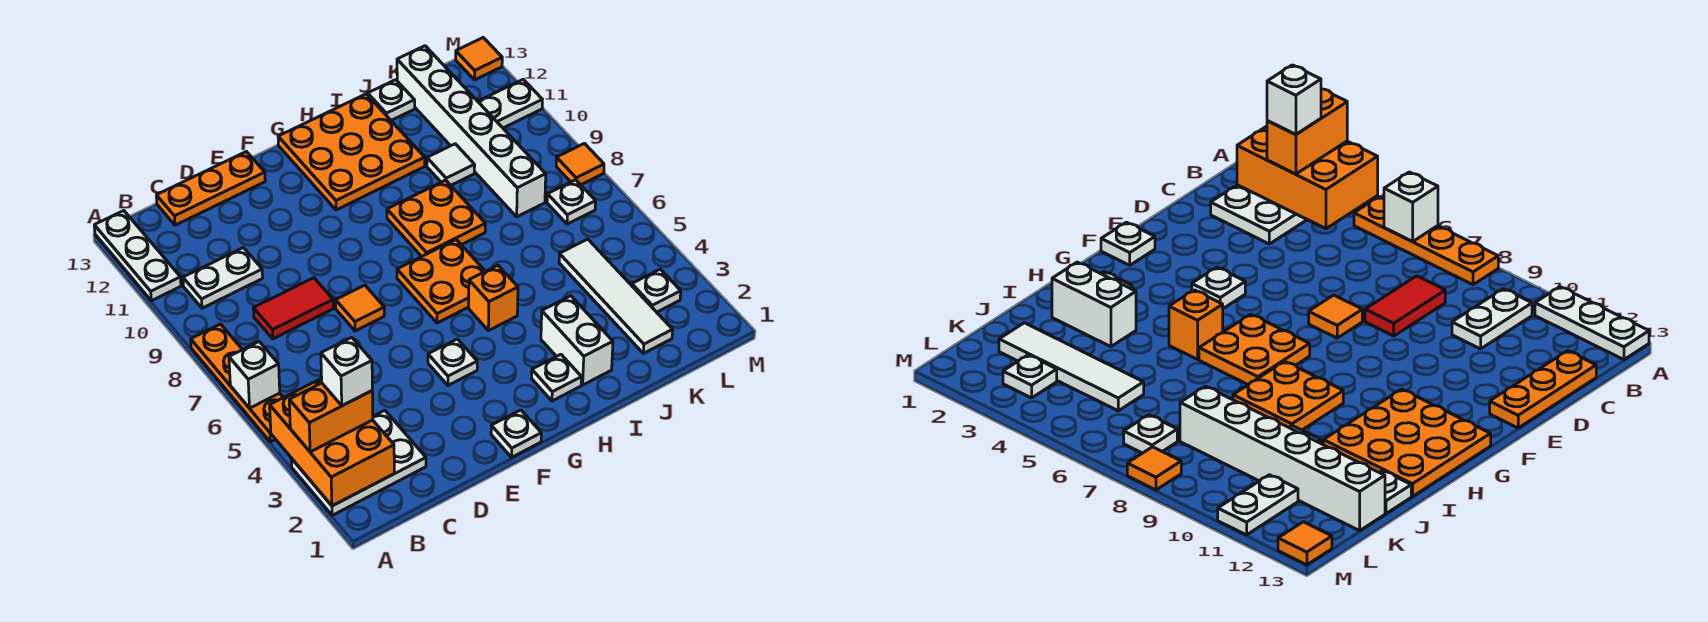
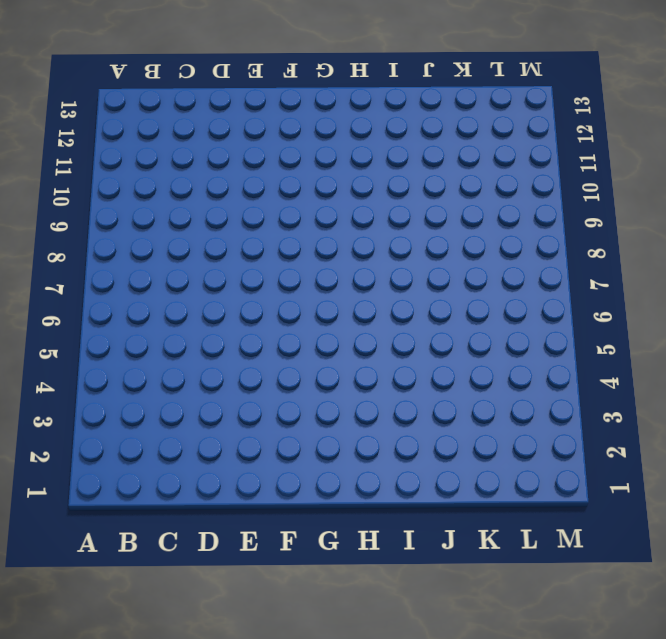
none -> white 2x3 plate [291,410,426,515]
none -> orange 1x4 plate [191,324,283,442]
none -> white 1x3 plate [94,211,181,301]

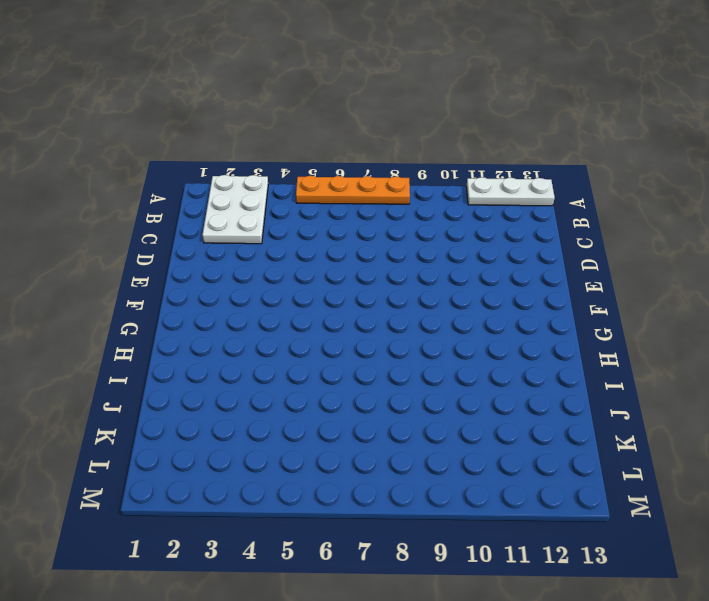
none -> white 1x2 plate [183,248,263,308]
none -> red 1x2 tile [253,278,333,339]
none -> orange 1x3 plate [156,152,265,225]

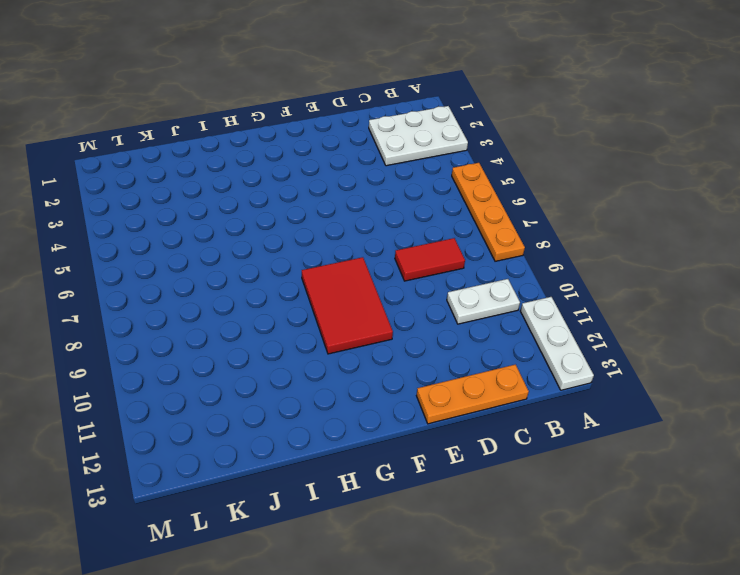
red 2x3 tile [302,257,393,354] -> none
none -> orange 1x1 tile [336,285,384,331]
none -> white 1x1 plate [491,410,541,457]
none -> white 1x1 plate [428,339,477,385]

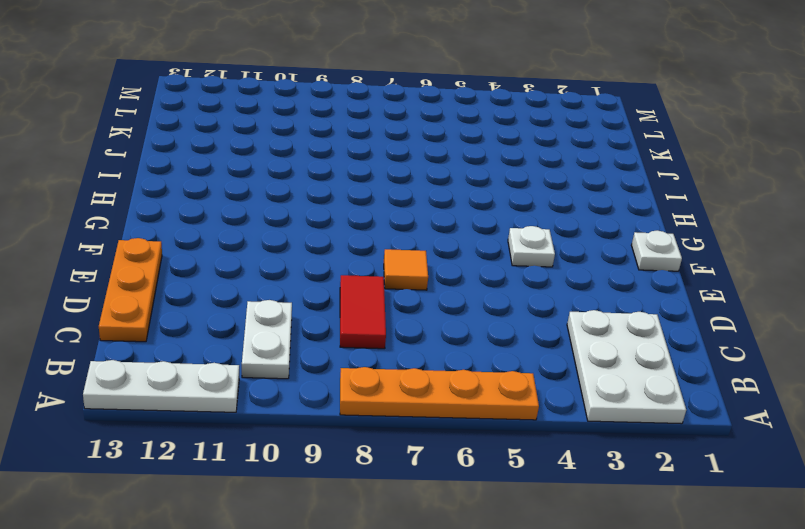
none -> orange 2x2 plate [397,240,485,323]
none -> orange 3x3 plate [278,94,425,210]
none -> white 1x1 plate [532,354,581,401]

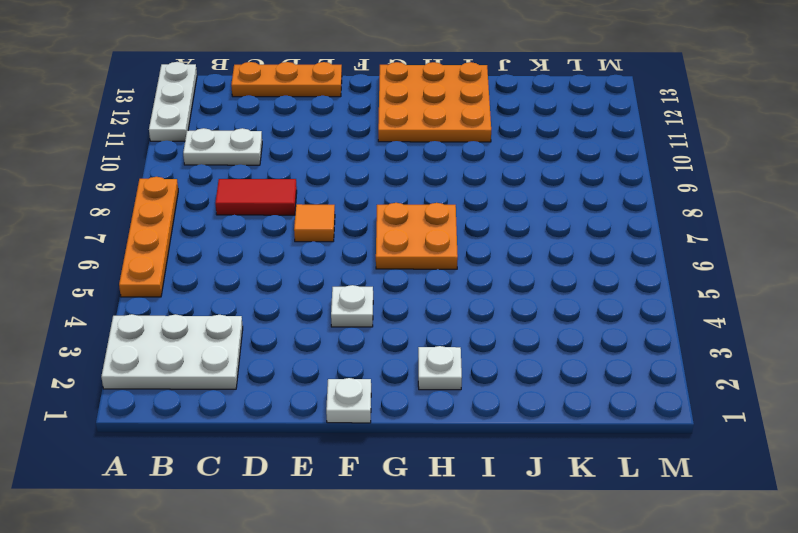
none -> orange 1x1 brick [469,265,518,331]
none -> orange 2x2 plate [387,180,485,257]
none -> white 1x2 brick [541,296,613,385]

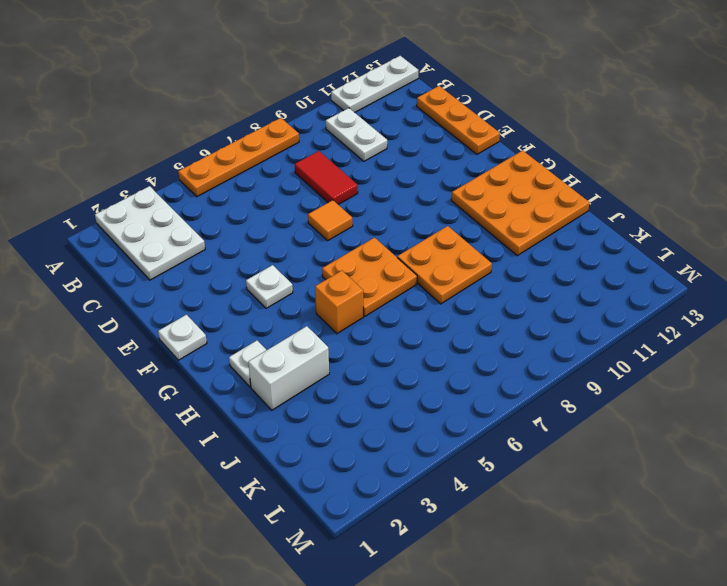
none -> white 1x1 tile [427,144,475,185]
none -> white 1x1 plate [368,80,415,120]
none -> white 1x4 tile [559,239,673,353]

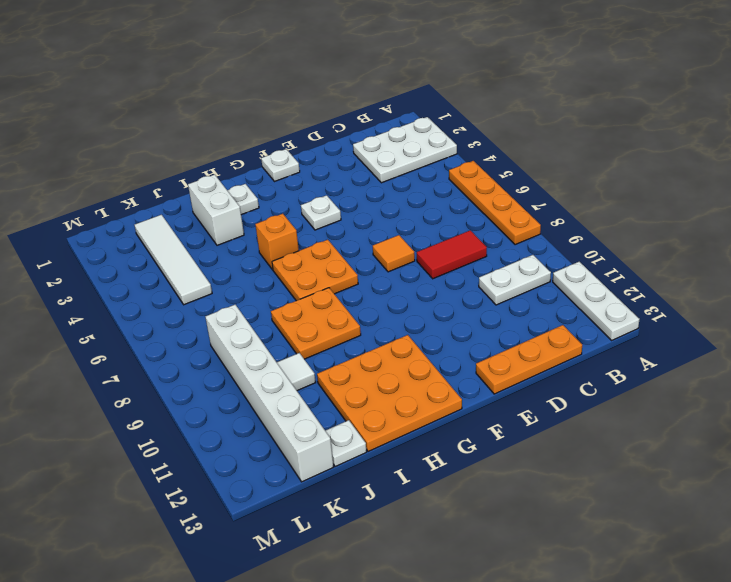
none -> white 1x1 plate [632,269,681,312]
none -> white 1x1 plate [547,180,596,224]
none -> white 1x2 plate [478,79,542,128]

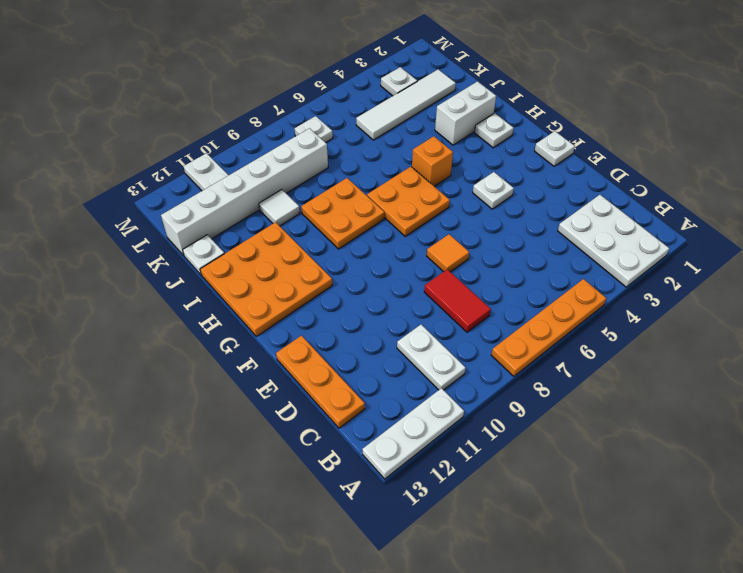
none -> orange 1x1 tile [556,143,604,185]
none -> orange 1x1 tile [456,38,502,80]
none -> orange 2x3 brick [270,378,394,506]

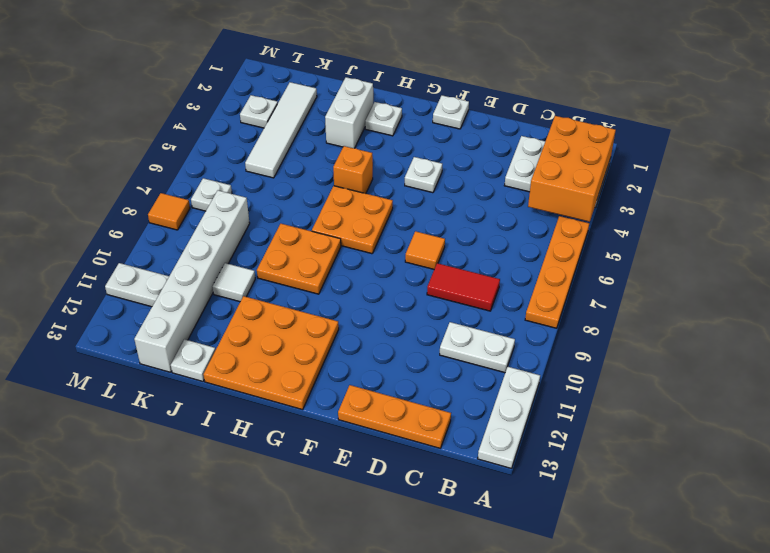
none -> orange 1x1 tile [456,38,502,80]
none -> white 1x1 brick [229,342,280,408]
none -> orange 1x2 brick [289,383,373,452]

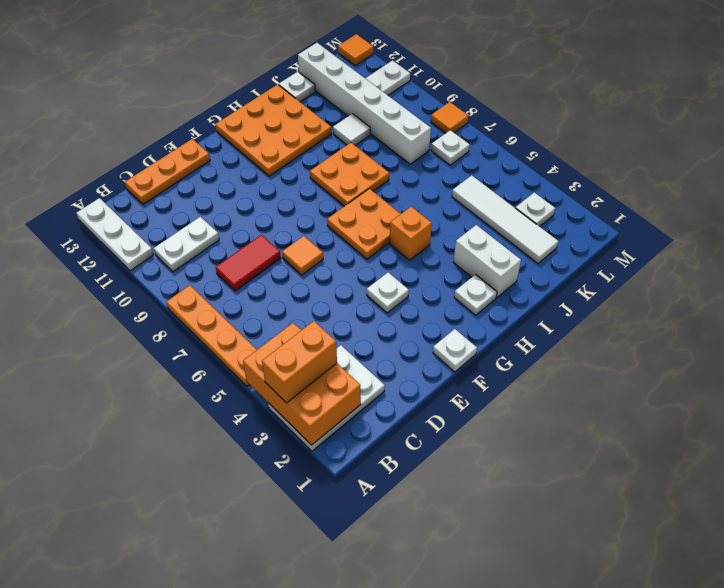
none -> white 1x1 brick [229,342,280,408]
none -> white 1x1 brick [321,337,372,406]

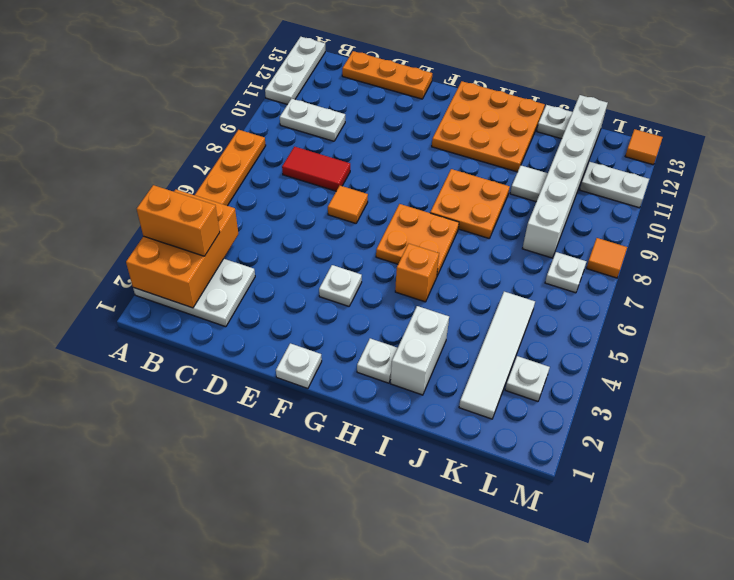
none -> white 1x1 brick [229,342,280,408]
none -> white 1x1 brick [321,337,372,406]

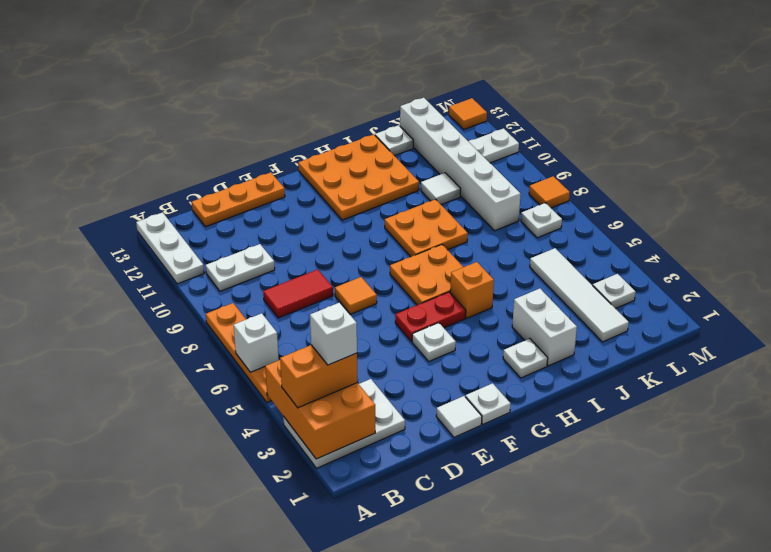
white 1x1 tile [436,396,482,437] -> none
red 1x2 plate [395,292,466,342] -> none

